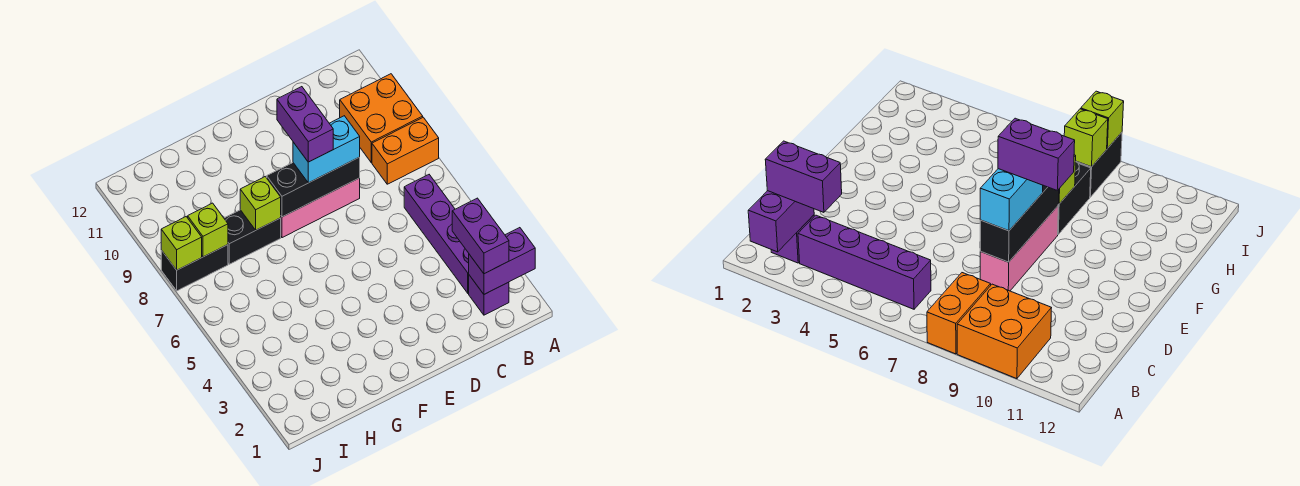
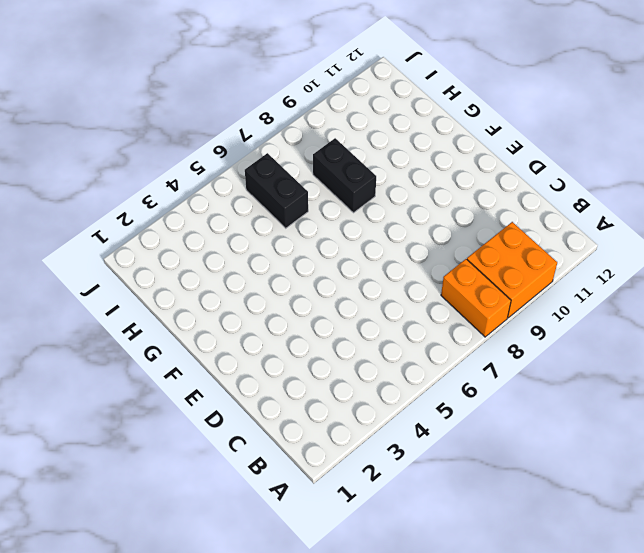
black 1x2 brick [245,153,308,228] -> black 1x2 brick moved to [161,245,228,291]
none -> purple 1x1 brick [469,275,509,315]
none -> purple 1x4 brick [404,175,469,293]
none -> pink 1x3 brick [281,178,360,238]

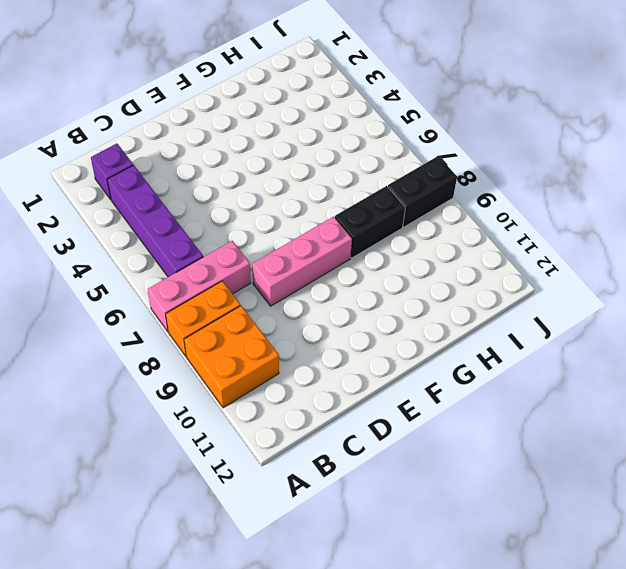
pink 1x3 brick [148,241,251,331] -> none
none -> purple 1x2 brick [469,228,535,294]
none -> black 1x3 brick [267,157,360,217]
none -> lime 1x1 brick [240,177,281,230]

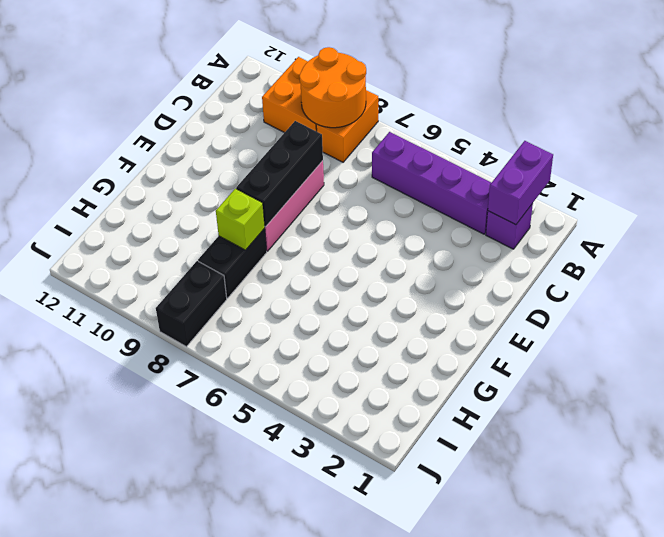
orange 2x2 round brick [299,47,366,128] -> none
none -> lime 1x1 brick [188,203,228,257]
none -> lime 1x1 brick [161,217,202,270]
none -> purple 1x2 brick [452,198,509,274]

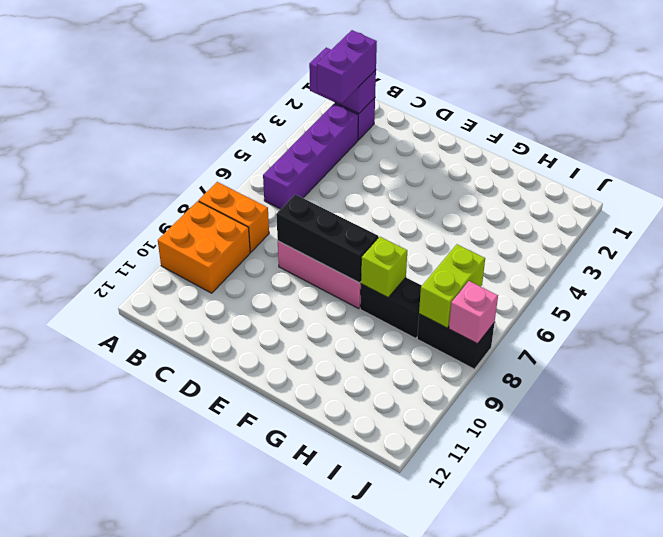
lime 1x2 brick [419,244,485,328] -> lime 1x1 brick [188,203,228,257]
pink 1x1 brick [449,281,498,344] -> lime 1x1 brick [161,217,202,270]
none -> cyan 1x2 brick [293,116,360,183]
none -> purple 1x2 brick [277,87,333,162]

